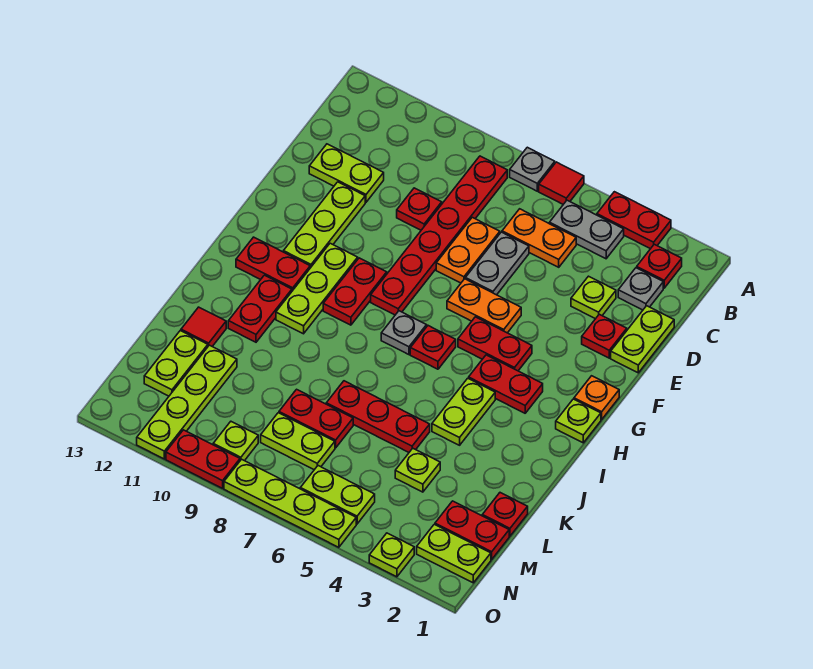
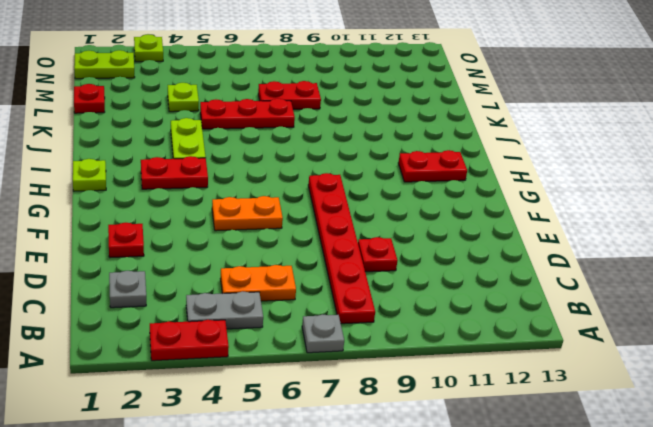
none -> red 1x1 tile [539,162,584,204]
none -> red 1x1 plate [637,244,682,288]
none -> lime 1x2 plate [611,306,674,373]
none -> lime 1x1 plate [571,276,616,319]

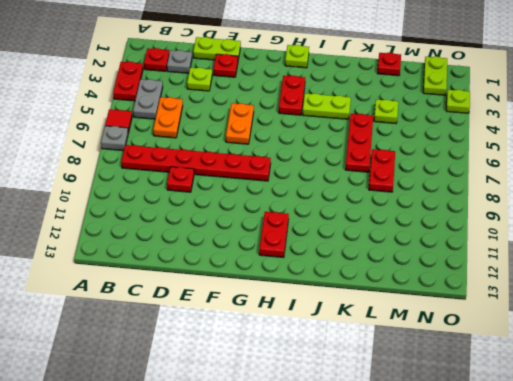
none -> grey 1x2 plate [465,232,529,295]
none -> orange 1x2 plate [436,217,500,283]
none -> lime 1x2 plate [309,144,384,202]
none -> lime 1x3 plate [283,182,365,268]

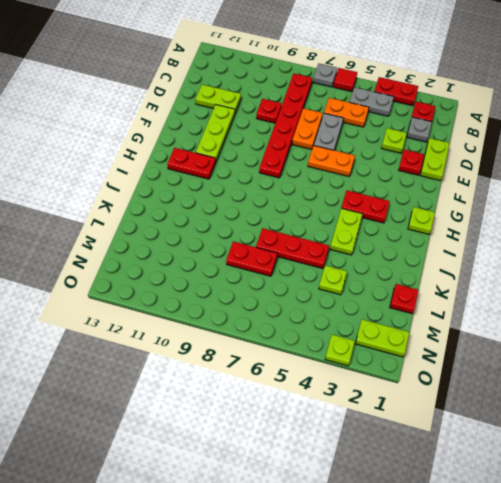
none -> orange 1x1 plate [574,376,619,419]
none -> red 1x2 plate [458,317,532,371]
none -> red 1x2 plate [323,258,387,325]
none -> lime 1x3 plate [276,243,358,334]

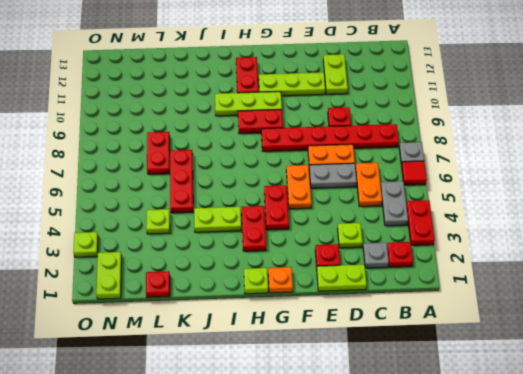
none -> red 1x1 plate [410,326,456,369]
none -> grey 1x1 plate [381,311,427,355]
none -> red 1x2 plate [228,275,292,342]
none -> red 1x1 tile [181,307,226,346]

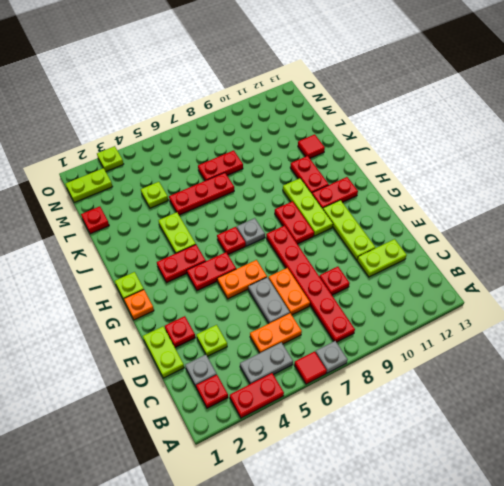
none -> lime 1x4 plate [137,345,237,459]
none -> lime 1x2 plate [144,331,208,396]
none -> red 1x2 plate [435,501,509,559]
none -> lime 1x2 plate [261,413,335,470]

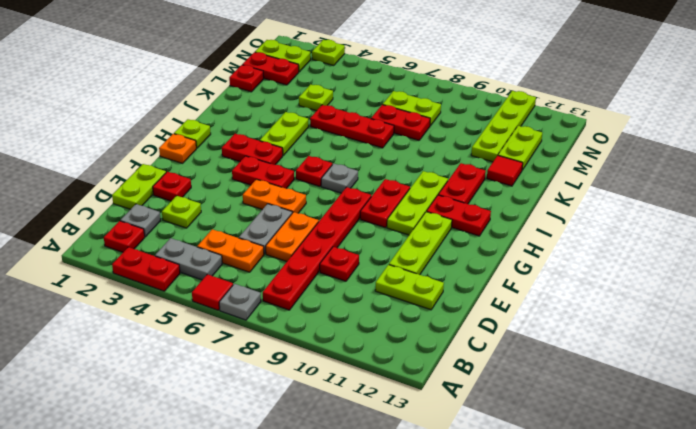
none -> lime 1x2 plate [300,466,375,524]
none -> lime 1x1 plate [213,422,258,461]
none -> lime 1x4 plate [224,459,356,547]
none -> red 1x2 plate [166,430,240,488]

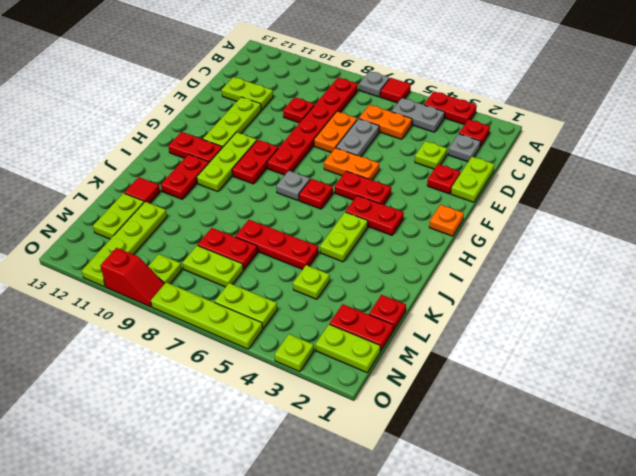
red 1x2 slope [100,248,164,307] -> red 1x2 plate [166,430,240,488]
none -> lime 1x1 plate [556,399,601,443]

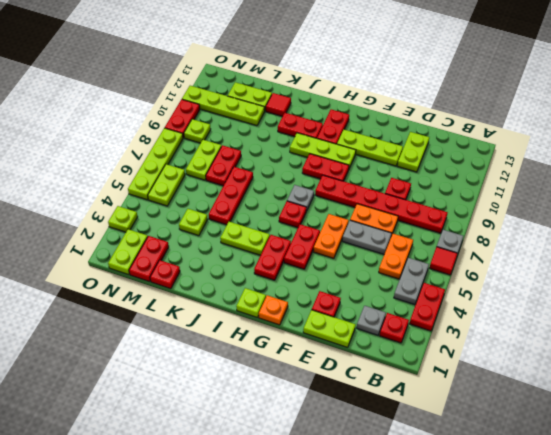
none -> lime 1x1 plate [571,276,616,319]

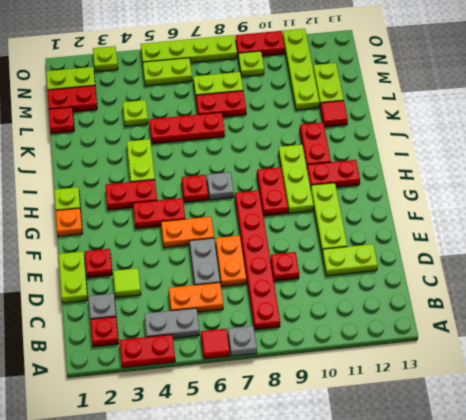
lime 1x1 tile [113,268,141,297] -> lime 1x1 plate [571,276,616,319]

